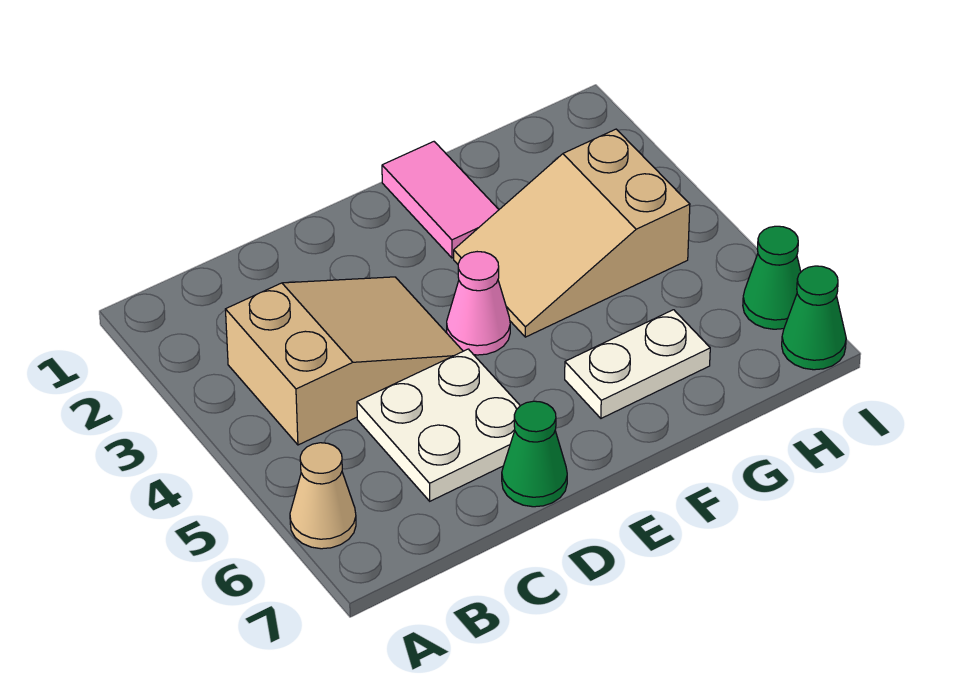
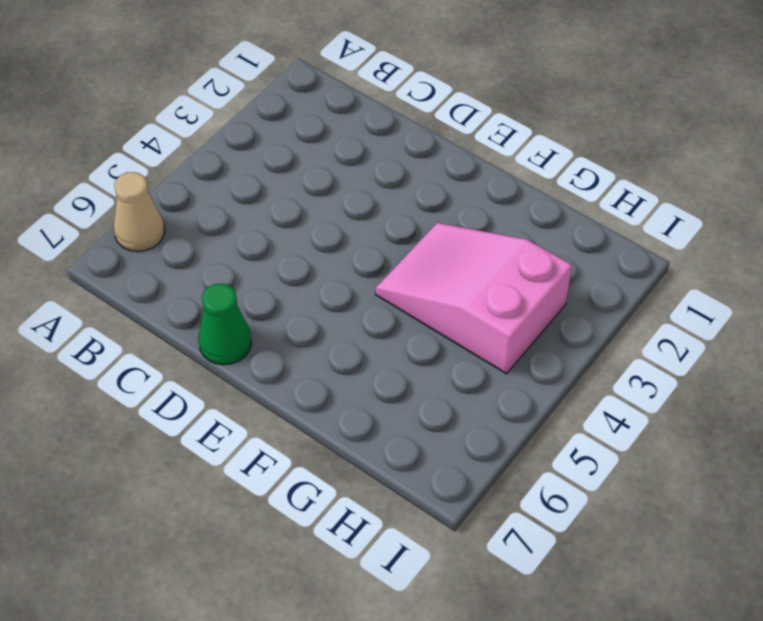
pink 2x3 slope [376,223,572,374] -> tan 2x3 slope [454,129,690,337]
none -> tan 2x3 slope [225,277,463,445]
none -> white 2x2 plate [357,349,520,501]

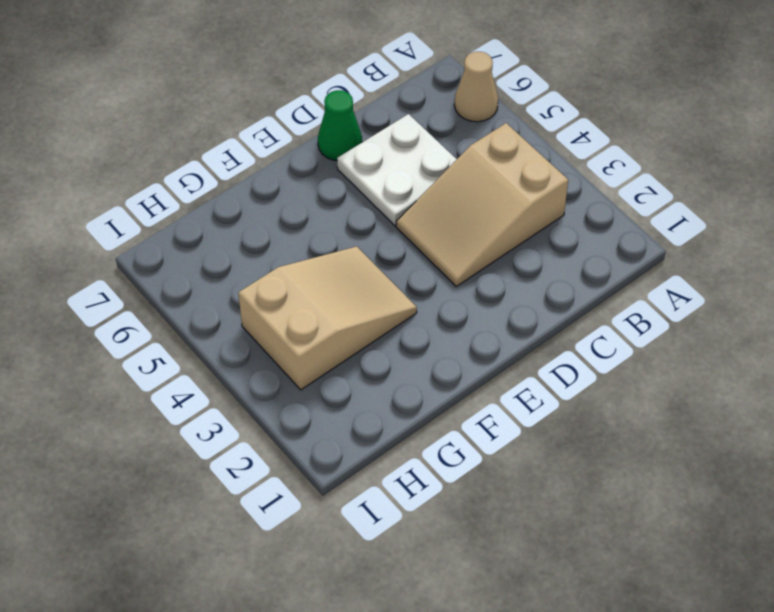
none -> pink 1x1 cone [447,252,510,355]
none -> pink 1x2 tile [382,142,499,258]

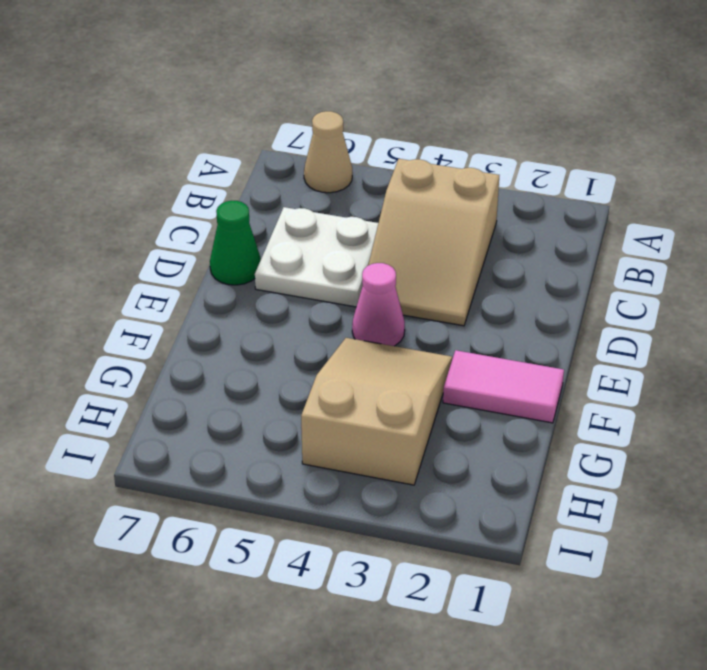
none -> white 1x2 plate [565,310,710,418]
none -> green 1x1 cone [743,226,801,329]

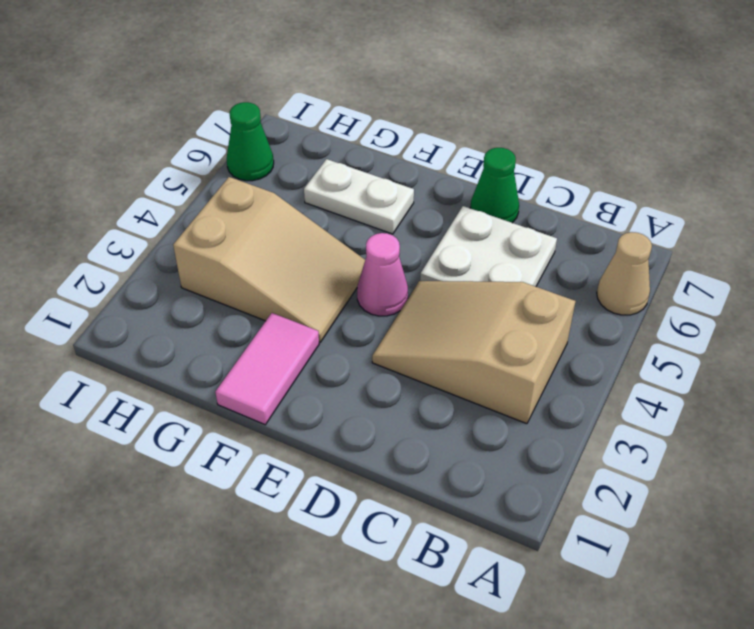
none -> green 1x1 cone [782,266,846,370]

